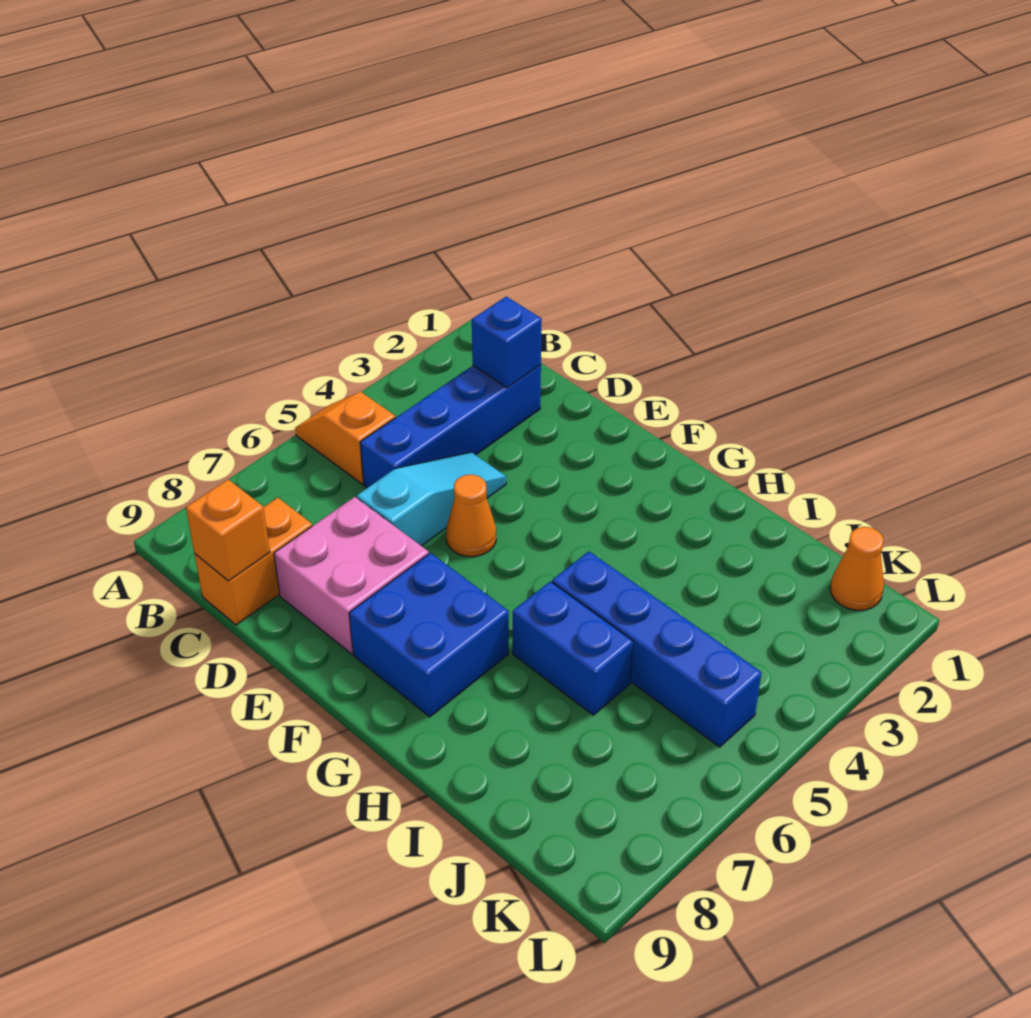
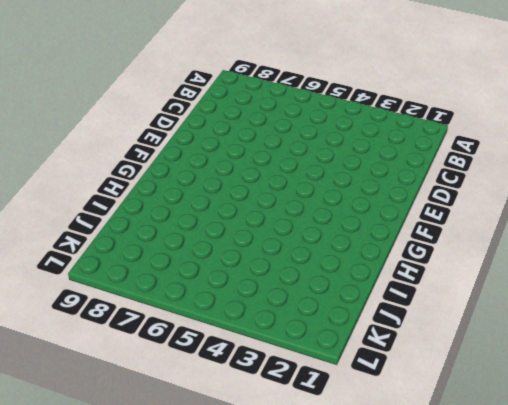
none -> orange 1x2 slope [295,392,395,484]
none -> blue 1x4 brick [360,365,541,488]
none -> orange 1x2 brick [195,498,312,625]

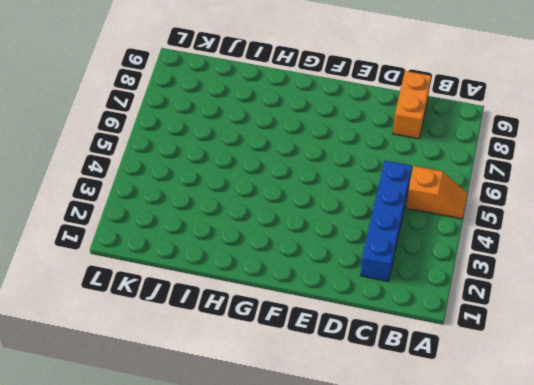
none -> cyan 1x3 slope [357,452,506,546]
none -> pink 2x2 brick [274,497,429,654]
none -> orange 1x1 cone [446,475,496,557]

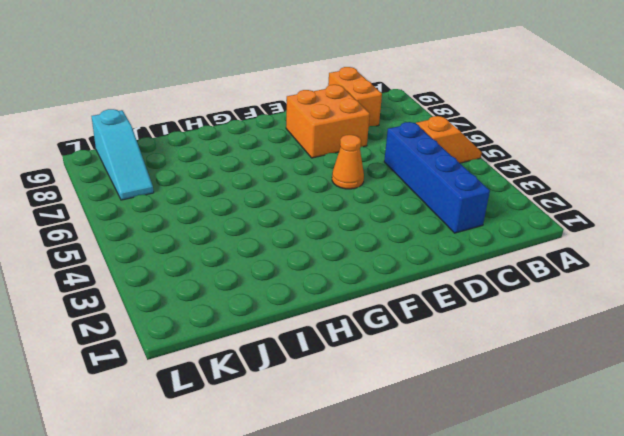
orange 2x2 brick [286,85,370,158] -> pink 2x2 brick [274,497,429,654]
cyan 1x3 slope [92,109,154,200] -> cyan 1x3 slope moved to [357,452,506,546]
none -> blue 2x2 brick [349,553,509,717]
none -> blue 1x4 brick [552,551,762,747]
none -> blue 1x2 brick [513,581,633,715]

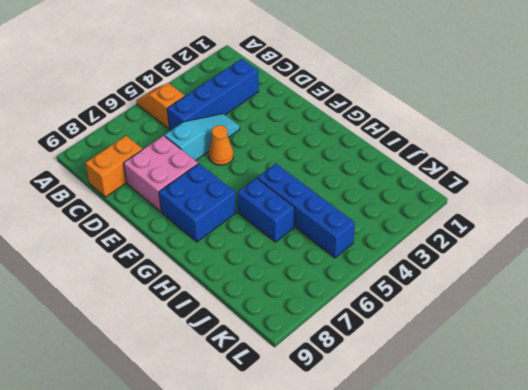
none -> orange 1x1 cone [830,527,884,610]
none -> blue 1x1 brick [472,297,542,388]
none -> orange 1x1 brick [186,479,270,581]

